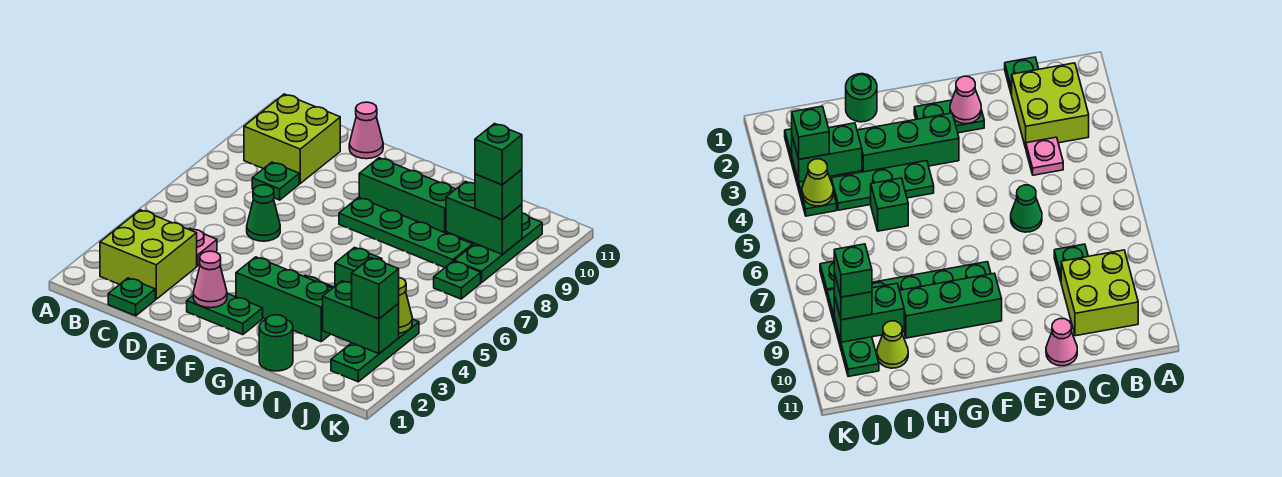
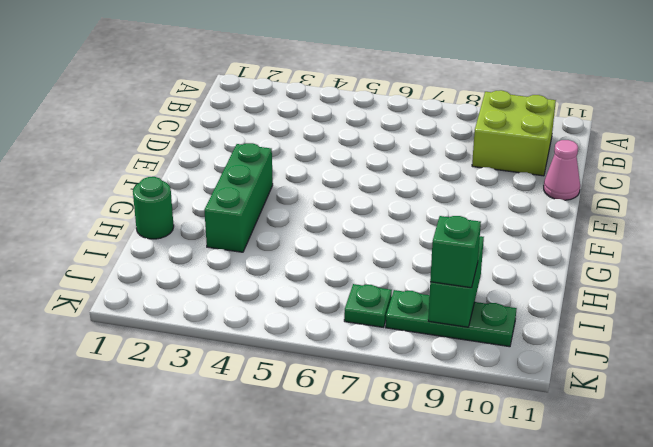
none -> lime 2x2 brick [100,210,197,299]
none -> green 1x1 plate [108,278,155,316]
none -> pink 1x1 plate [189,228,217,266]

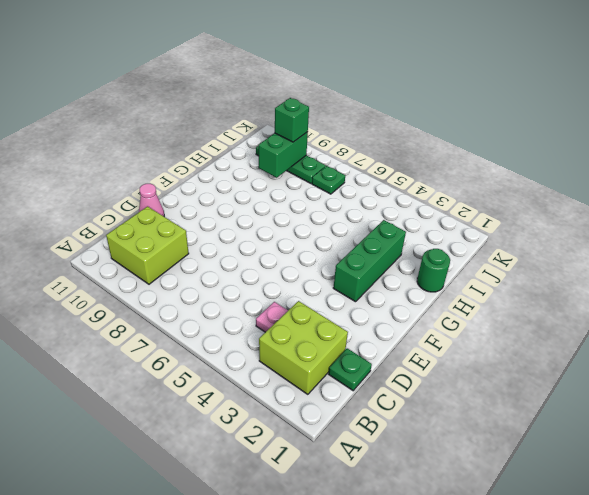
none -> green 1x1 plate [252,162,299,200]
none -> green 1x1 cone [247,185,280,241]
none -> green 1x2 plate [187,294,263,335]

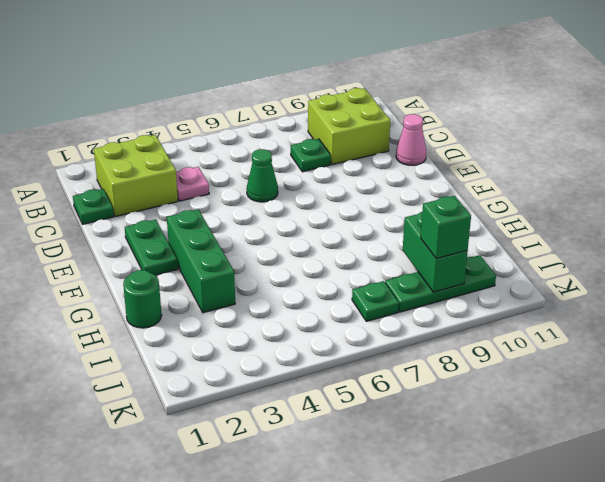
none -> green 1x4 plate [339,198,473,268]
none -> green 1x3 brick [359,158,455,234]
none -> green 1x3 plate [831,161,934,210]

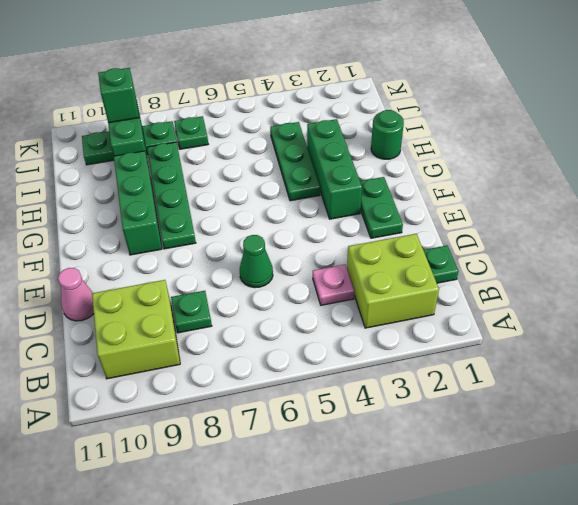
none -> green 1x1 brick [335,247,382,286]
none -> lime 1x1 cone [877,321,908,368]
none -> green 1x3 plate [331,319,419,382]

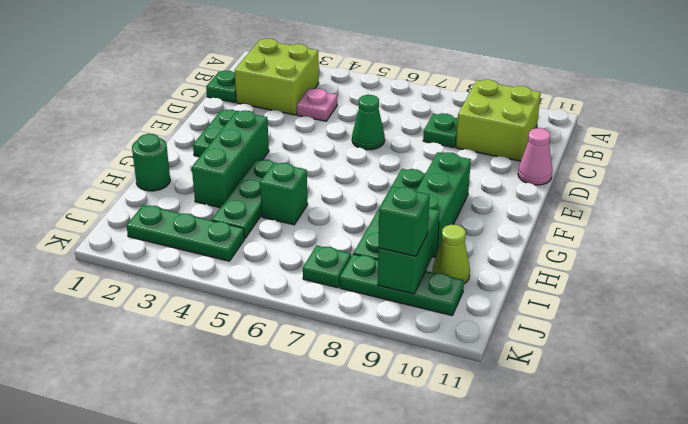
none -> pink 1x1 cone [193,251,227,308]
none -> green 1x2 brick [323,281,399,354]
none -> lime 1x1 cone [398,278,412,333]

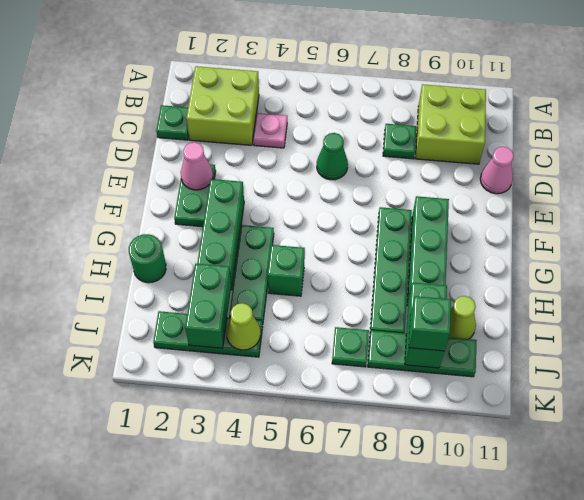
none -> green 1x1 brick [352,258,399,319]
none -> green 1x1 brick [475,124,522,185]

